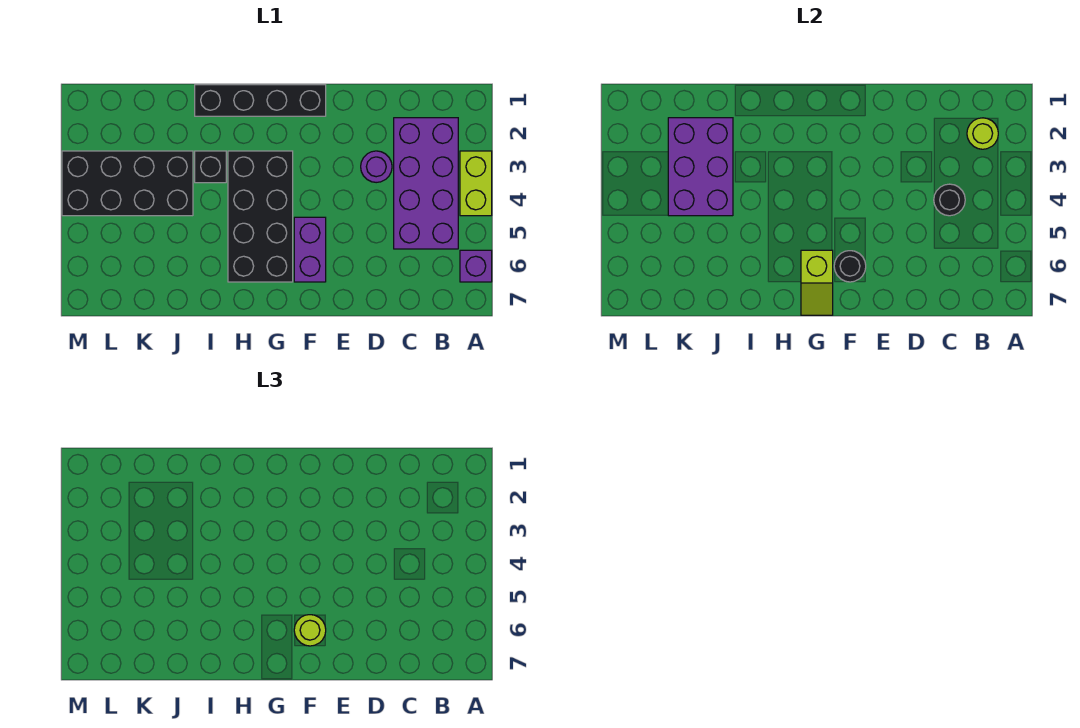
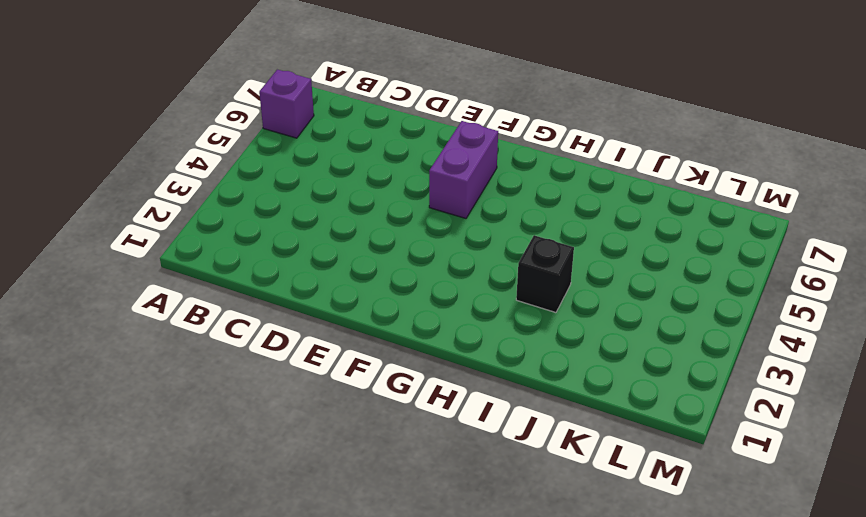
none -> lime 1x2 brick [460,151,492,216]
none -> purple 2x4 brick [394,118,458,249]
none -> purple 1x1 round brick [361,151,392,183]

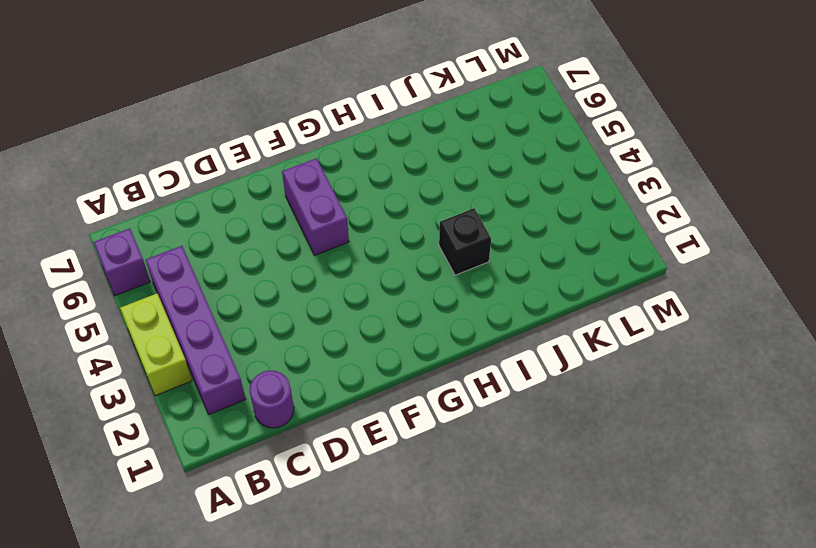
purple 1x4 brick [146,246,246,414] -> purple 2x4 brick [394,118,458,249]
purple 1x1 round brick [250,371,294,428] -> purple 1x1 round brick moved to [361,151,392,183]
none -> black 1x4 brick [195,85,326,116]
none -> black 2x4 brick [228,151,293,282]
none -> black 2x4 brick [62,151,193,216]

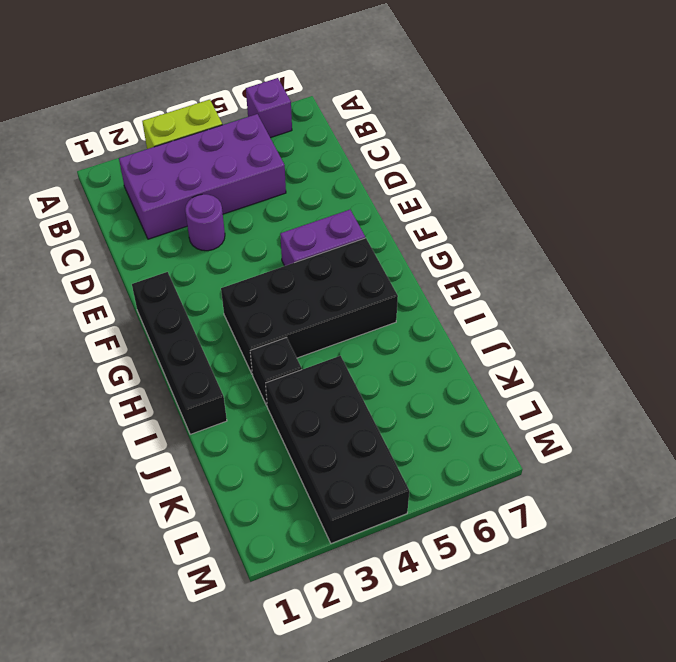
none -> lime 1x1 round brick [967,118,998,149]
none -> black 1x1 round brick [934,184,965,216]
none -> black 1x1 round brick [834,251,866,282]

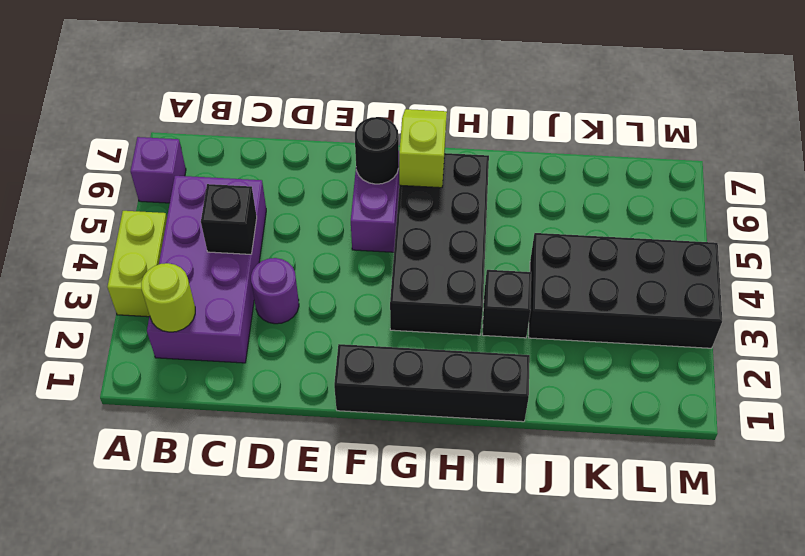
black 1x1 brick [201,184,257,254] -> black 1x1 round brick [934,184,965,216]
none -> purple 2x3 brick [668,118,733,216]
none -> lime 1x1 round brick [294,615,326,646]

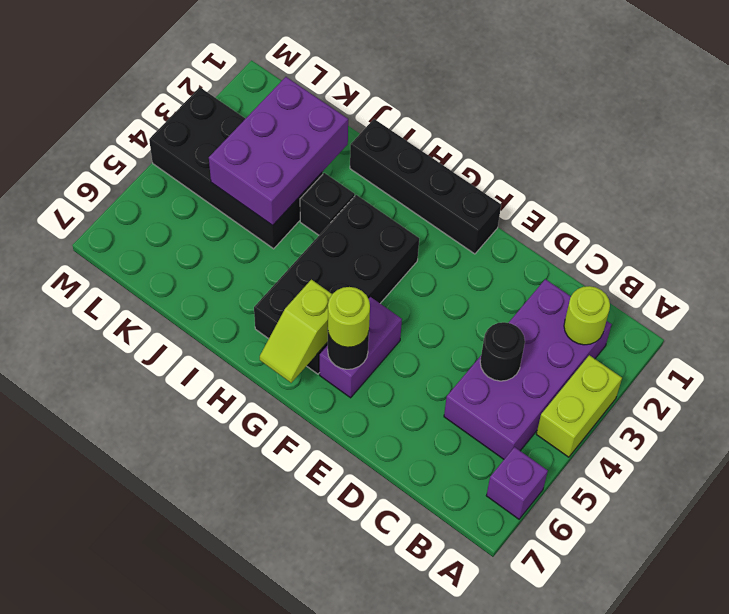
none -> purple 1x1 round brick [361,151,392,183]

